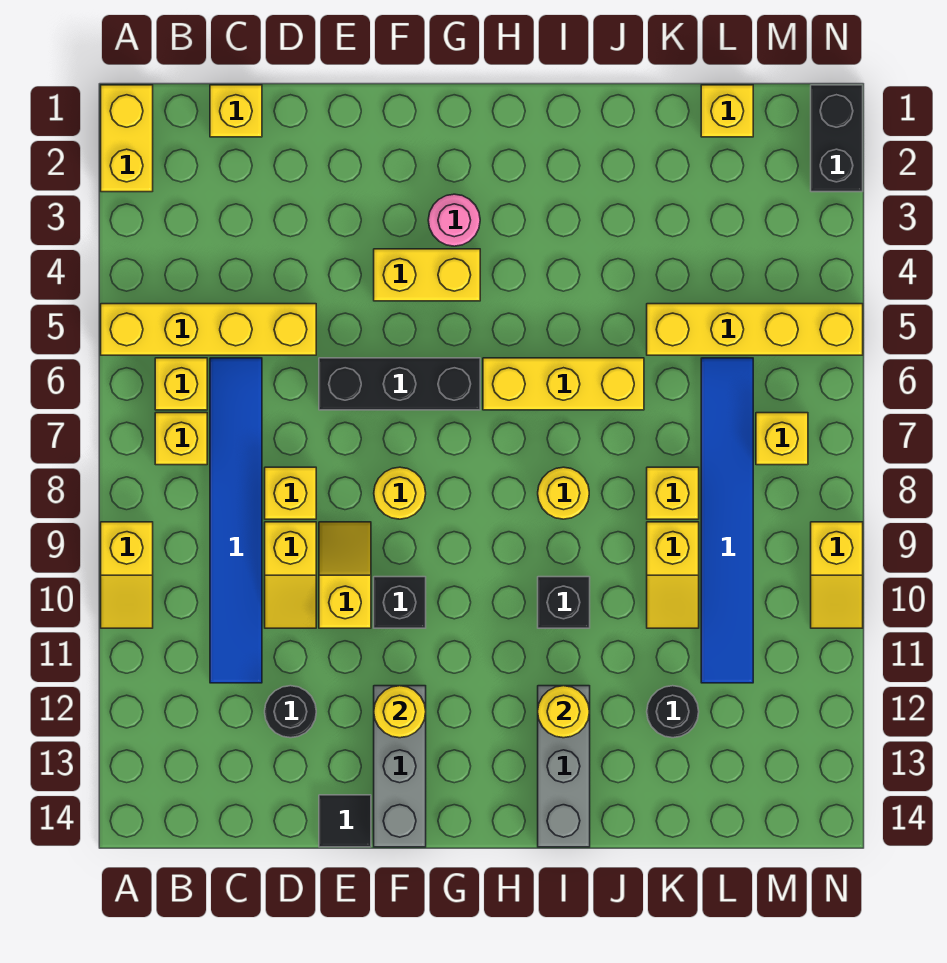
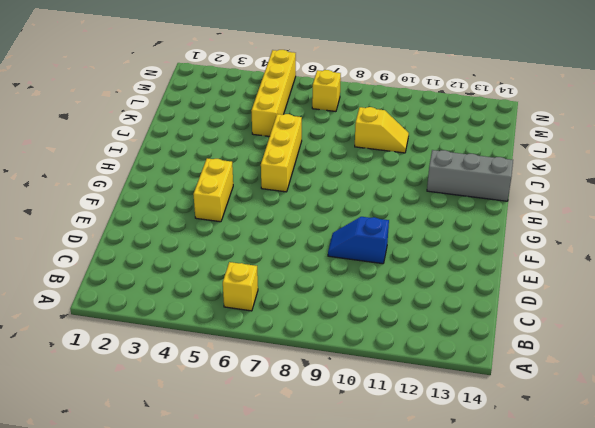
blue 1x2 slope [328,217,389,264] -> yellow 1x2 slope [319,522,371,628]
none -> yellow 1x2 brick [101,85,153,192]
none -> yellow 1x4 brick [101,304,316,355]
none -> yellow 1x2 slope [101,522,153,628]
none -> yellow 1x1 brick [155,413,207,465]

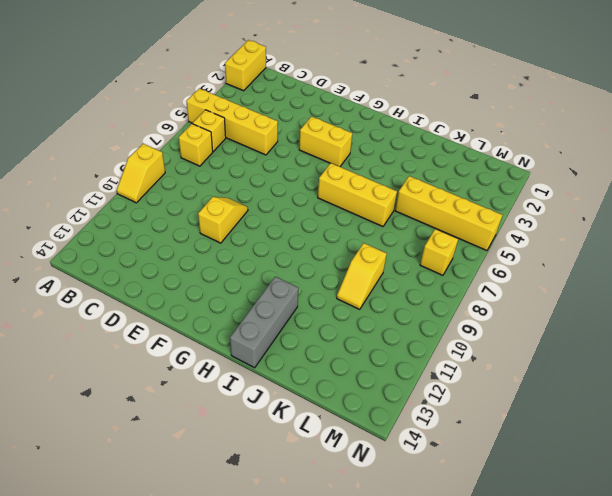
none -> yellow 1x1 brick [210,85,262,137]
none -> blue 1x6 tile [210,358,262,683]
none -> yellow 1x1 brick [265,467,316,519]
none -> yellow 1x2 slope [265,522,316,628]

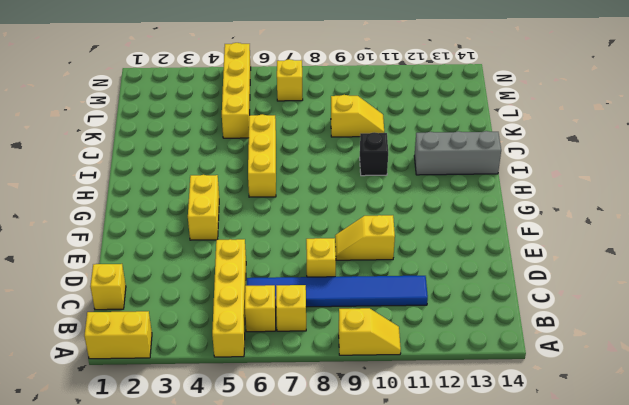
none -> yellow 1x2 slope [265,522,316,628]
none -> black 1x1 round brick [265,686,316,738]
none -> black 1x3 brick [319,358,480,410]
none -> black 1x1 tile [319,795,371,847]

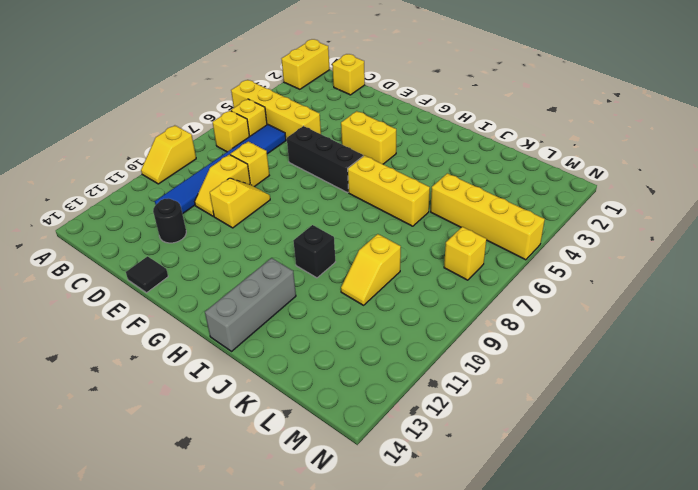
none -> yellow 1x1 round brick [374,467,426,519]
none -> black 1x1 brick [374,577,426,628]
none -> grey 1x3 brick [374,686,426,847]
none -> pink 1x1 round brick [428,194,480,246]

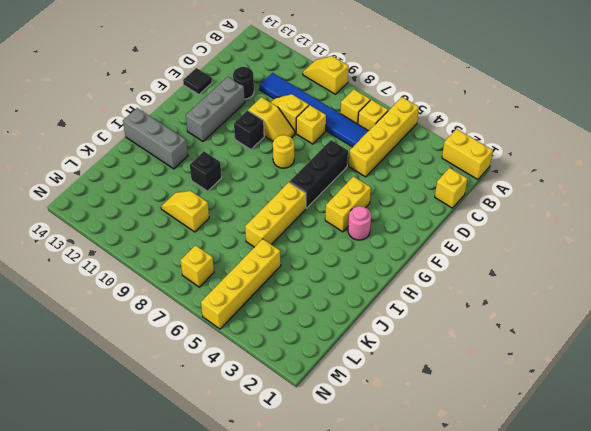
grey 1x3 brick [186,77,245,141] -> grey 1x3 brick turned to [374,686,426,847]
none -> yellow 1x1 round brick [538,467,589,519]
none -> yellow 1x1 brick [647,467,699,519]
none -> black 1x1 round brick [647,686,699,738]
none -> yellow 1x1 brick [701,85,753,137]

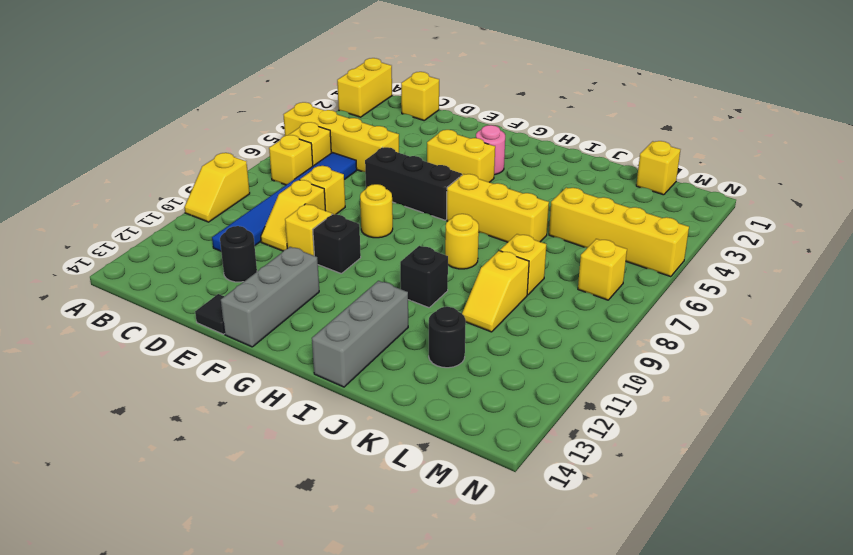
none -> blue 1x6 tile [701,358,753,683]
none -> black 1x2 brick [811,85,863,192]
none -> yellow 1x2 slope [811,522,863,628]
none -> yellow 1x1 round brick [374,686,426,738]

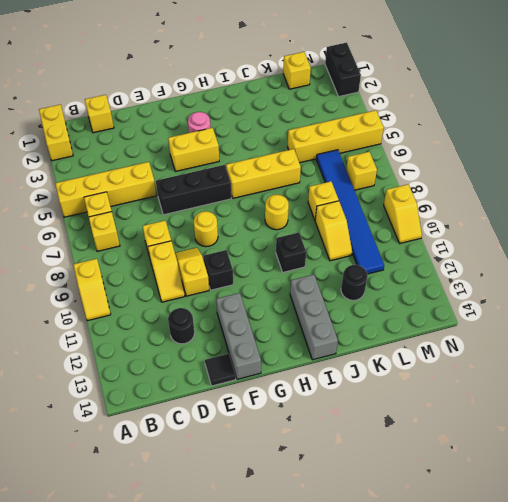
none -> blue 1x6 tile [210,358,262,683]
none -> yellow 1x1 round brick [374,686,426,738]
none -> yellow 1x1 round brick [538,686,589,738]

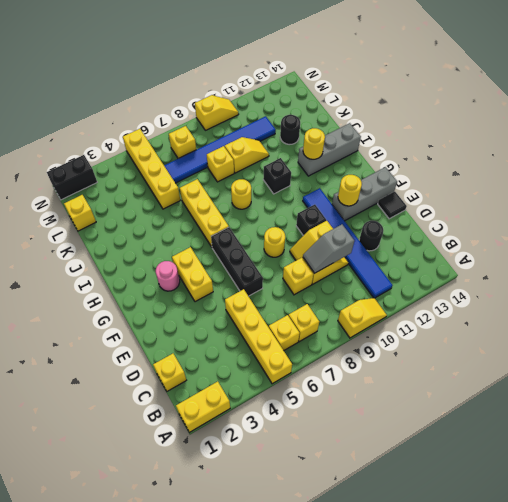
blue 1x6 tile [303,188,392,298] -> blue 1x6 tile turned to [210,358,262,683]
grey 1x2 slope [303,224,354,273] -> none

